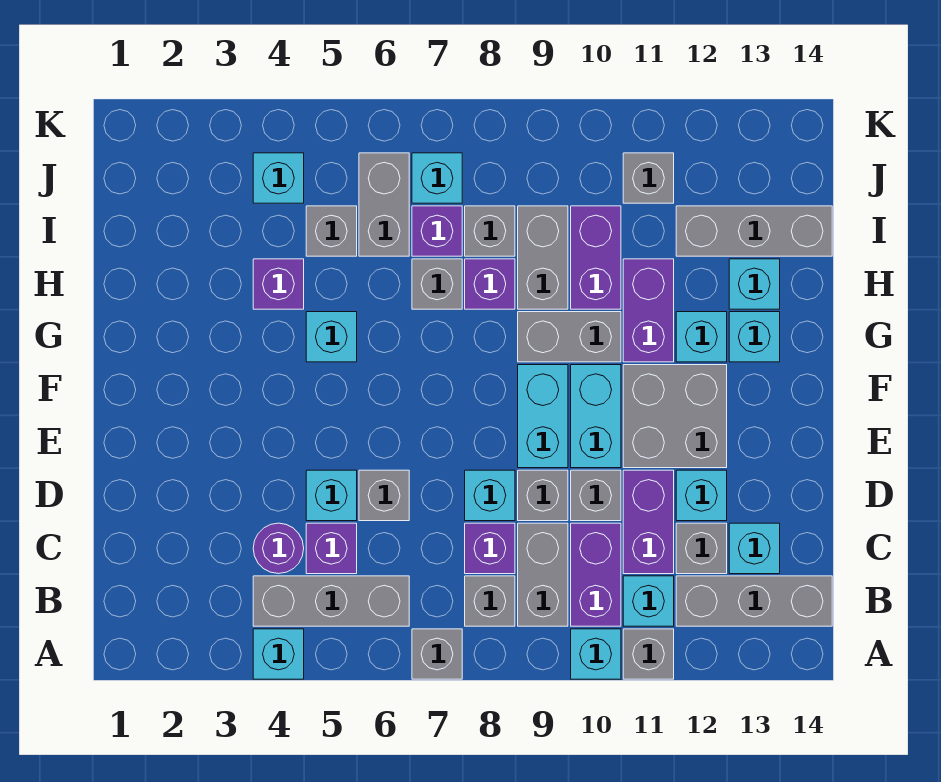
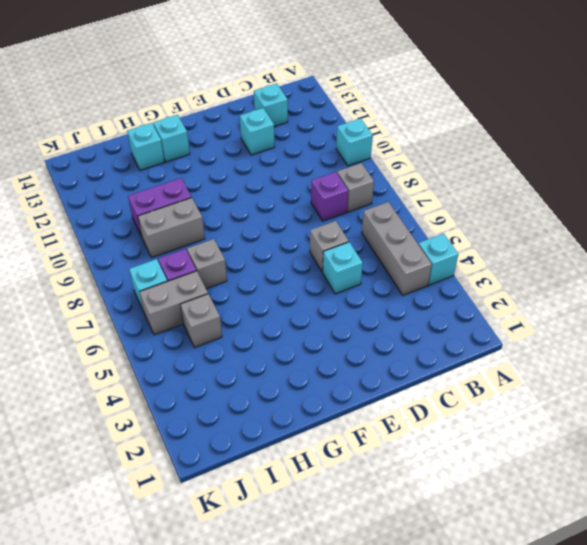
none -> grey 1x1 brick [412,629,462,679]
none -> grey 1x1 brick [623,629,674,679]
none -> grey 1x2 brick [518,523,568,626]
none -> purple 1x2 brick [571,523,621,626]

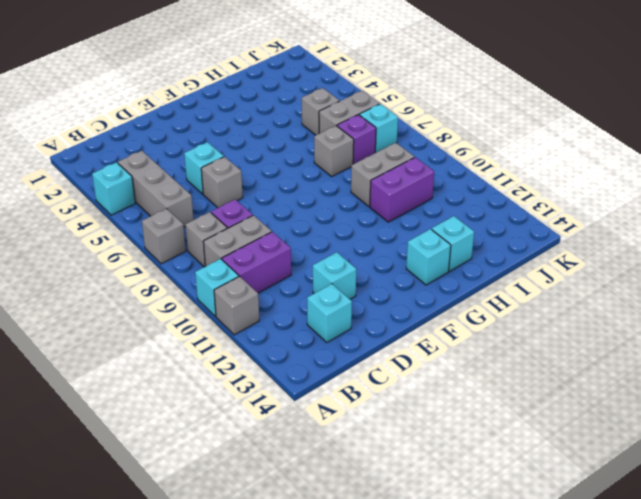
none -> cyan 1x1 brick [623,576,674,626]
none -> grey 1x3 brick [676,576,832,626]
none -> purple 1x1 round brick [253,523,304,574]
none -> purple 1x1 brick [306,523,357,574]

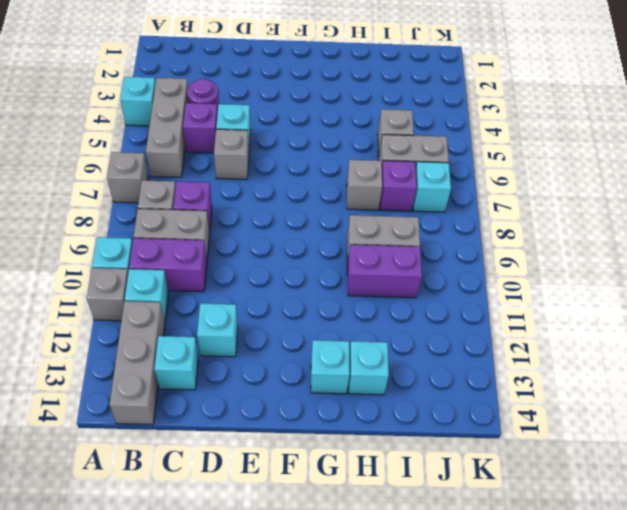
none -> purple 1x2 brick [623,470,674,574]
none -> grey 1x1 brick [676,523,727,574]
none -> cyan 1x1 brick [465,470,515,521]
none -> grey 1x1 brick [518,470,568,521]

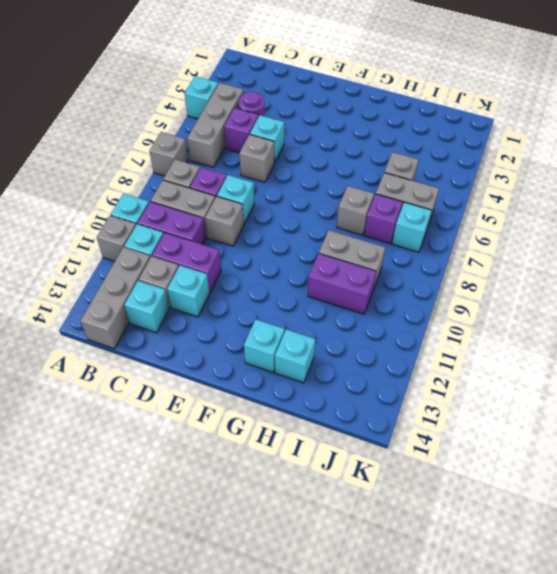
none -> grey 1x1 brick [571,470,621,521]
none -> cyan 1x2 brick [518,365,568,468]
none -> cyan 1x2 brick [571,365,621,468]
none -> grey 2x2 brick [623,365,727,468]

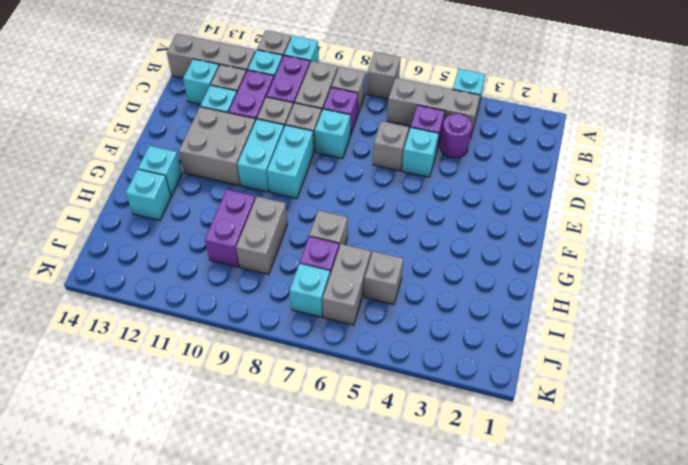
none -> cyan 1x1 brick [306,312,357,362]
none -> grey 1x2 brick [518,312,621,362]
none -> purple 1x2 brick [623,259,674,362]
none -> cyan 1x1 brick [676,312,727,362]

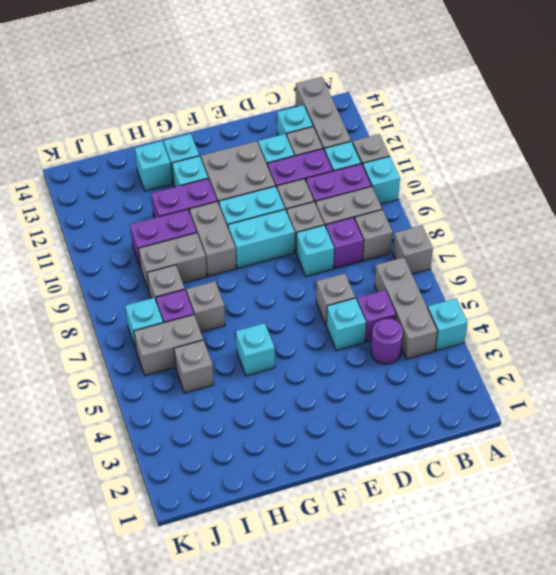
none -> purple 1x1 brick [253,259,304,309]
none -> purple 1x1 brick [465,259,515,309]
none -> grey 1x3 brick [676,206,832,256]
none -> cyan 1x1 brick [253,153,304,203]

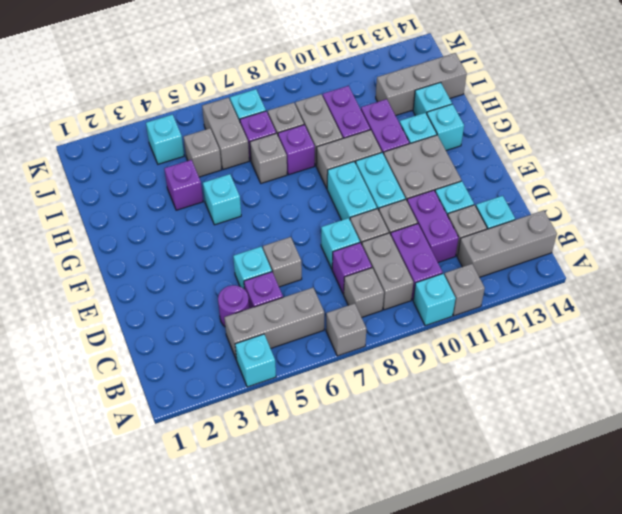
none -> cyan 1x1 brick [623,576,674,626]
none -> grey 1x1 brick [623,153,674,203]

